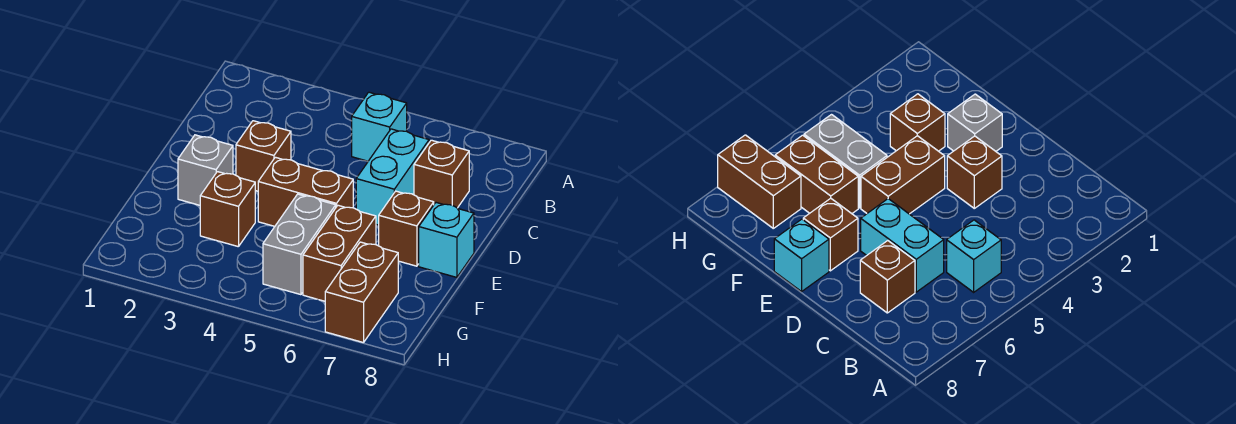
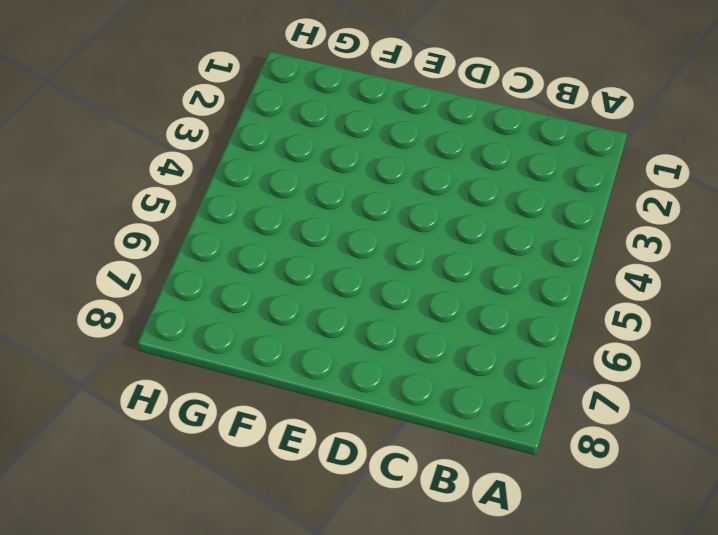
none -> cyan 1x1 brick [352,92,407,161]
none -> cyan 1x2 brick [356,129,429,225]
none -> brown 1x1 brick [414,140,469,208]

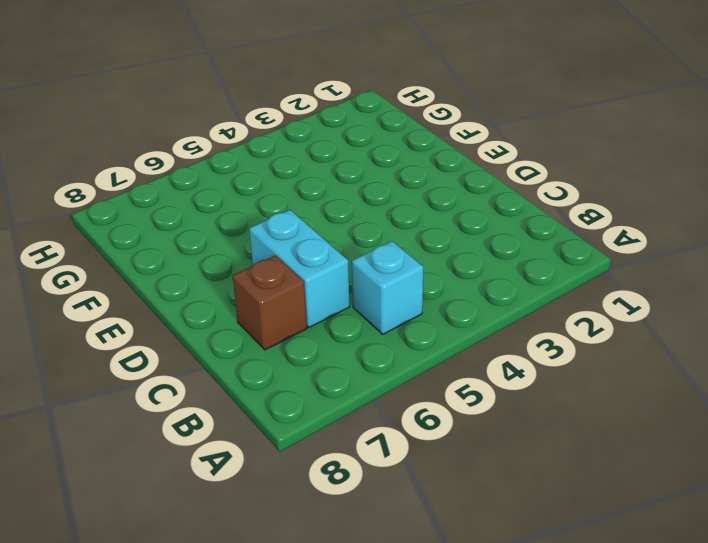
none -> brown 1x1 brick [236,121,291,191]
none -> grey 1x1 brick [178,135,233,205]
none -> brown 1x2 brick [258,157,353,226]

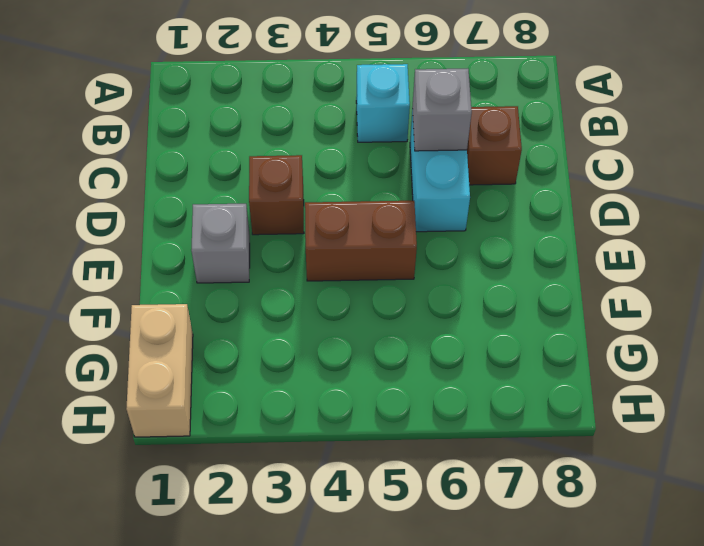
grey 1x1 brick [412,69,472,151] -> none
tan 1x2 brick [126,304,193,437] -> none
none -> brown 1x1 brick [379,191,434,266]
none -> cyan 1x1 brick [419,203,474,277]
none -> brown 1x1 brick [200,172,255,247]

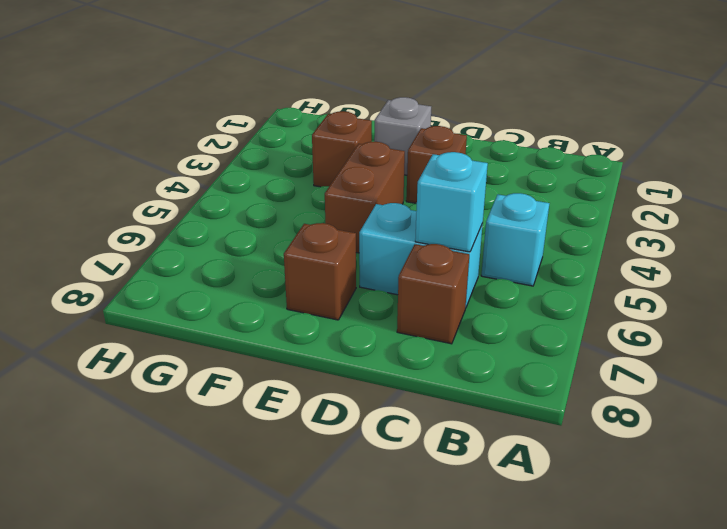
cyan 1x1 brick [415,152,488,252] -> cyan 1x1 brick moved to [419,203,474,277]
none -> grey 1x2 brick [263,194,336,295]
none -> brown 1x2 brick [303,205,376,301]
none -> brown 1x2 brick [325,242,398,343]

